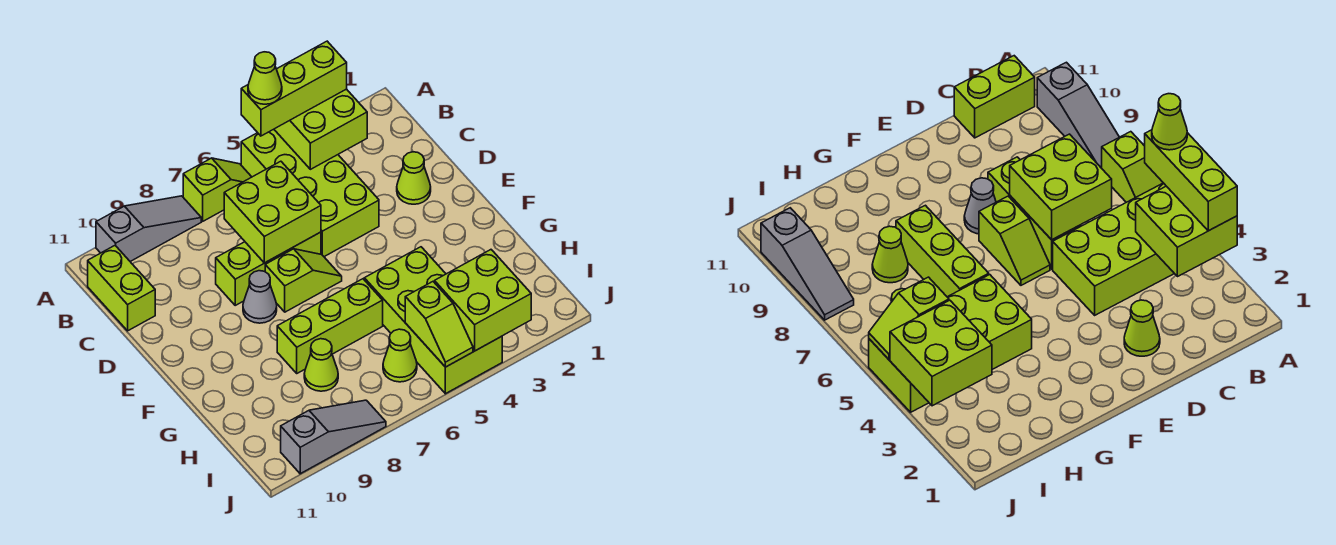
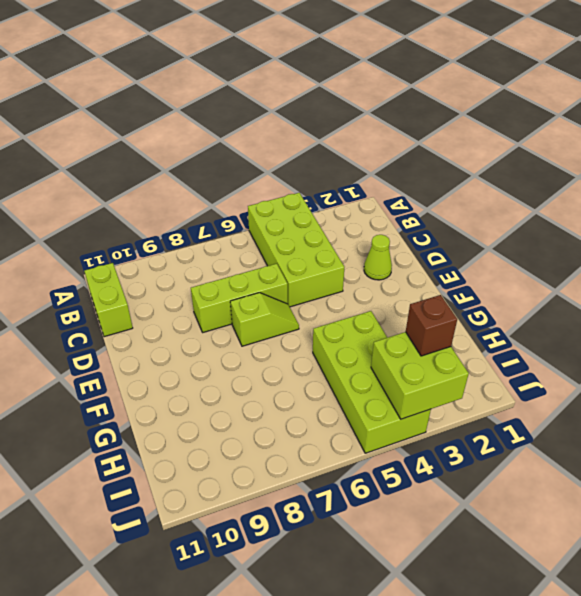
brown 1x1 brick [406,295,457,356] -> none
none -> lime 1x2 slope [183,158,251,221]
none -> grey 1x3 slope [96,196,201,261]
none -> grey 1x1 cone [243,271,277,323]

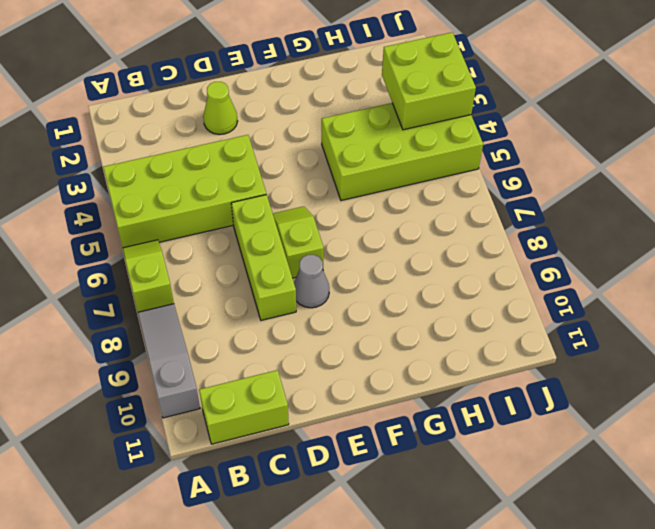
none -> lime 1x3 brick [277,279,383,373]
none -> lime 1x1 cone [304,339,338,391]
none -> lime 1x1 cone [383,329,417,382]

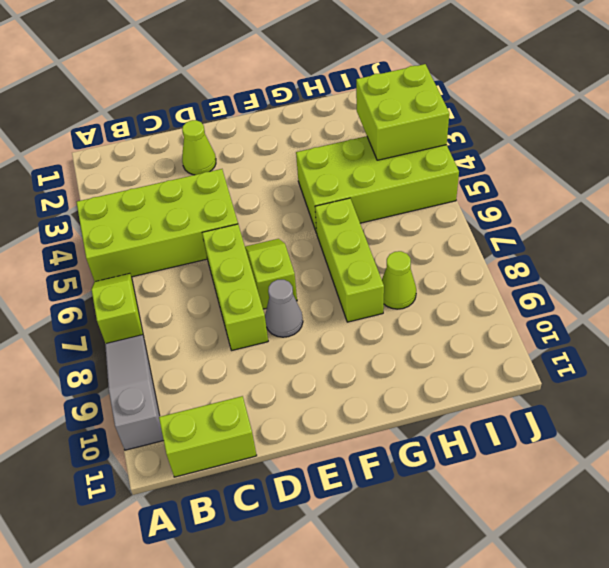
none -> lime 1x1 cone [383,329,417,382]
none -> grey 1x3 slope [281,400,386,474]
none -> lime 2x2 brick [274,89,367,169]

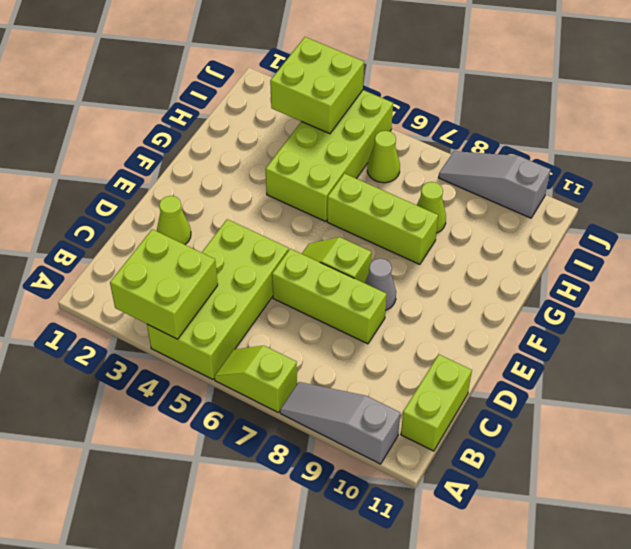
none -> lime 2x2 brick [224,161,321,263]
none -> lime 1x2 slope [405,282,473,367]
none -> lime 1x3 brick [241,41,347,136]

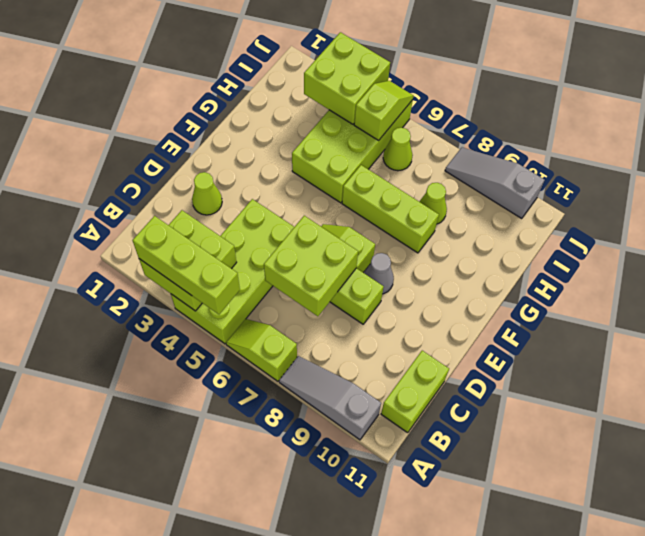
none -> lime 1x1 cone [248,52,282,104]

